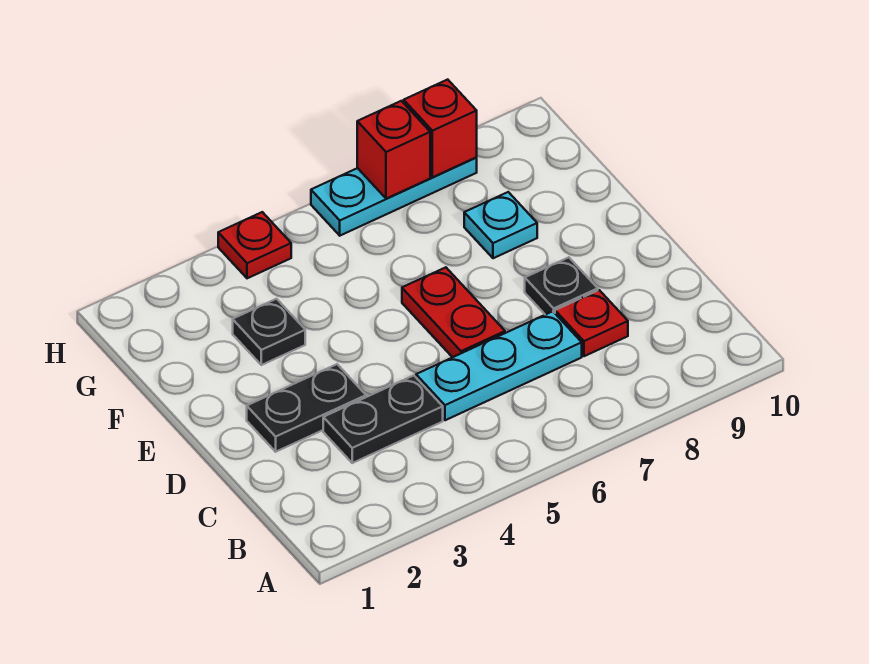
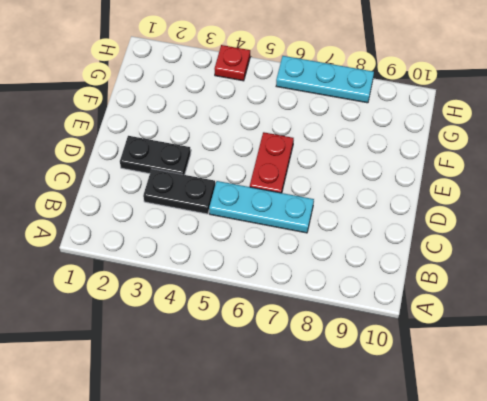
none -> red 1x1 plate [555,290,628,356]
none -> black 1x1 plate [525,257,598,315]
none -> black 1x1 plate [233,299,305,365]

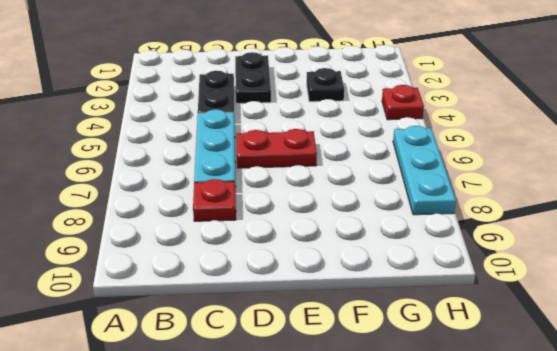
none -> black 1x1 plate [525,257,598,315]
none -> cyan 1x1 plate [464,192,537,258]
none -> red 1x1 brick [357,101,430,199]

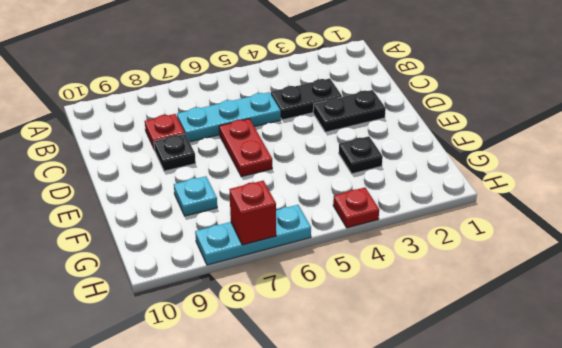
none -> red 1x1 brick [404,80,477,177]

